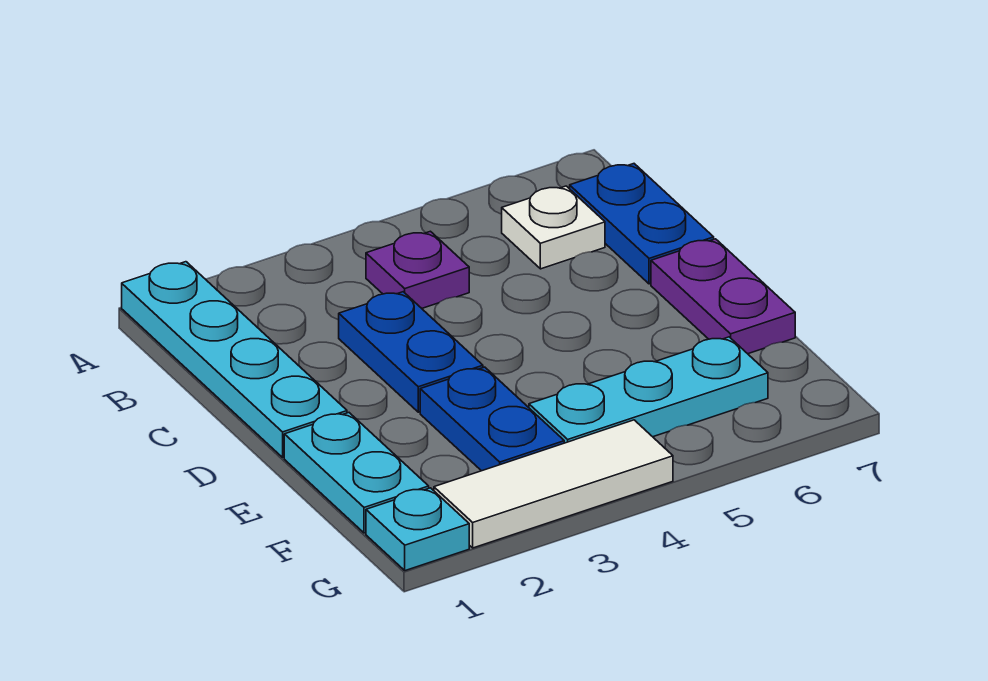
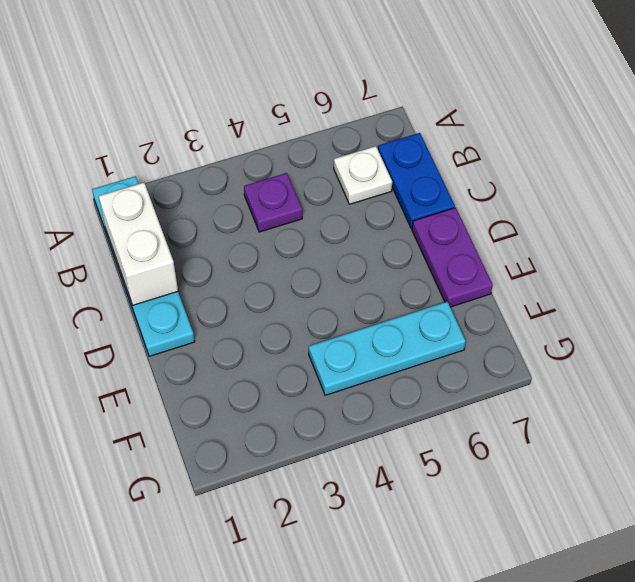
white 1x2 brick [99,182,178,305] -> none
none -> blue 1x2 plate [339,292,483,412]
none -> cyan 1x2 plate [284,413,429,533]

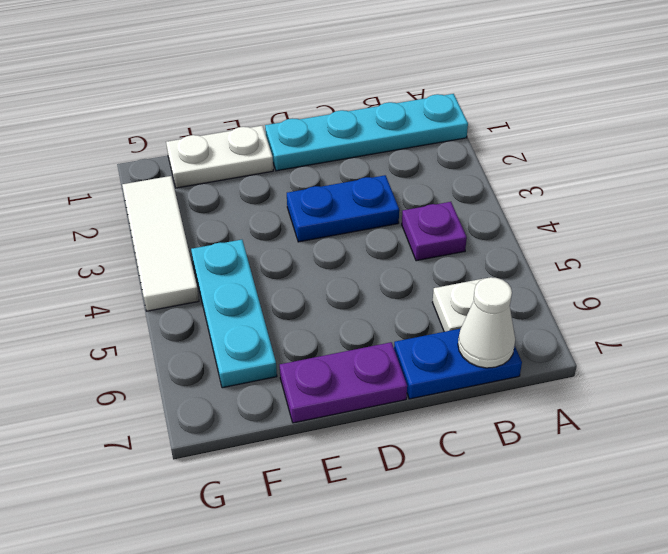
white 1x1 cone [458,277,515,368] -> none
white 1x2 plate [166,126,273,188] -> cyan 1x2 plate [284,413,429,533]
none -> blue 1x2 plate [420,367,564,471]
none -> cyan 1x1 plate [366,488,469,571]

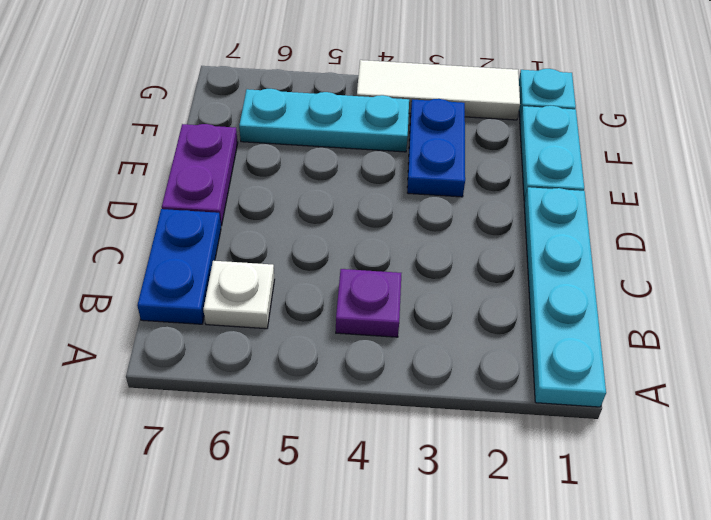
none -> blue 1x2 plate [339,292,483,412]

